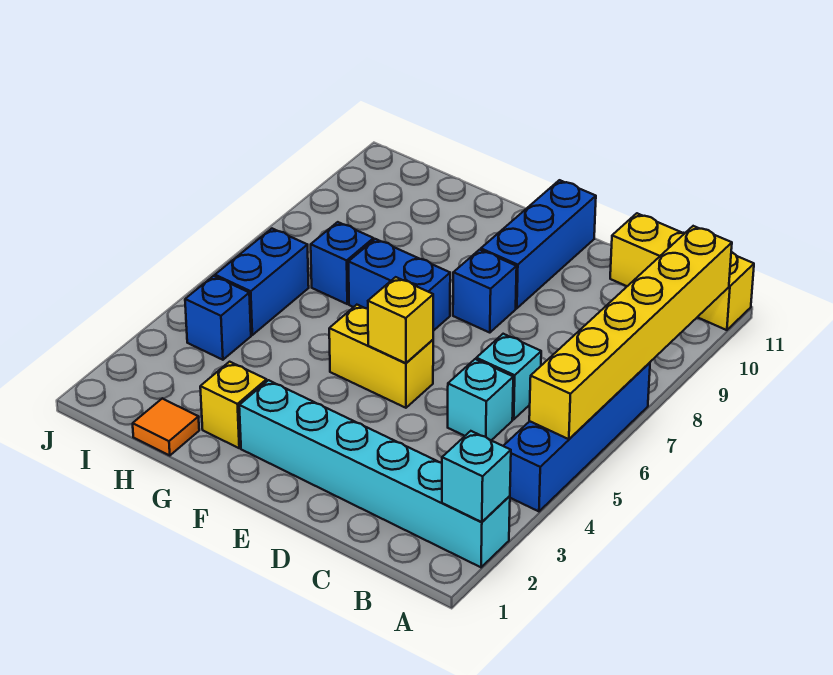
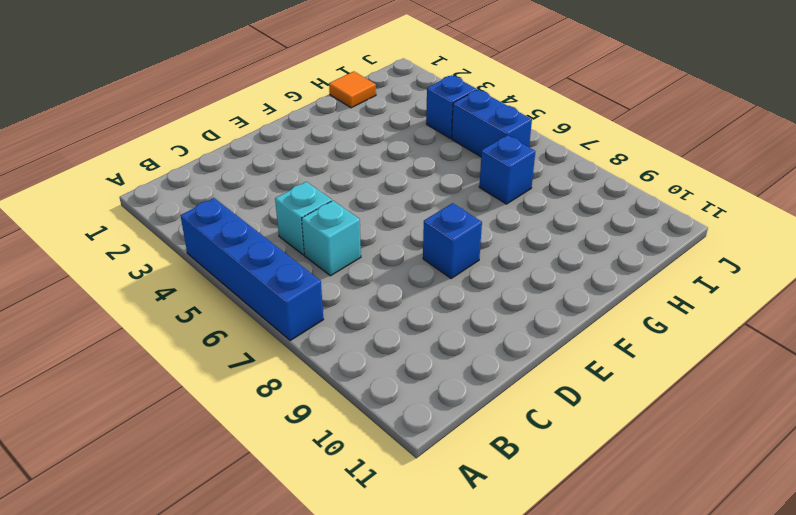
none -> cyan 1x6 brick [239,380,510,567]
none -> yellow 1x3 brick [610,213,754,330]
none -> yellow 1x2 brick [329,305,433,408]

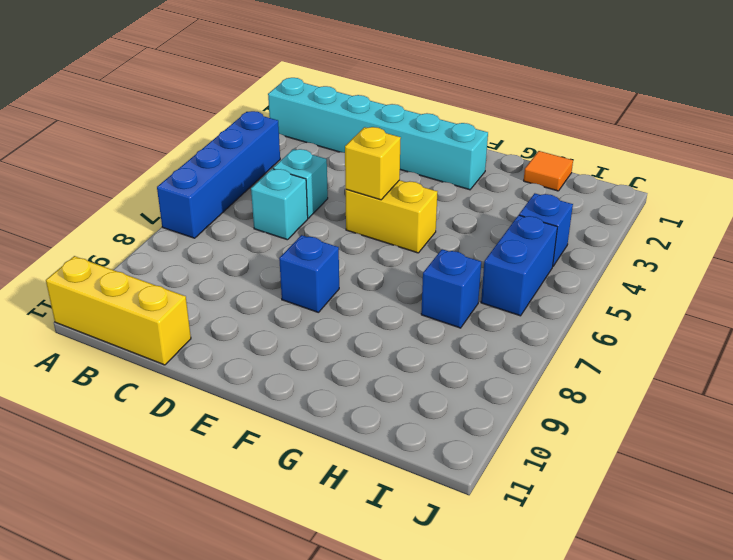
none -> blue 1x3 brick [481,180,596,308]
none -> blue 1x2 brick [349,239,450,331]
none -> yellow 1x1 brick [200,362,267,448]

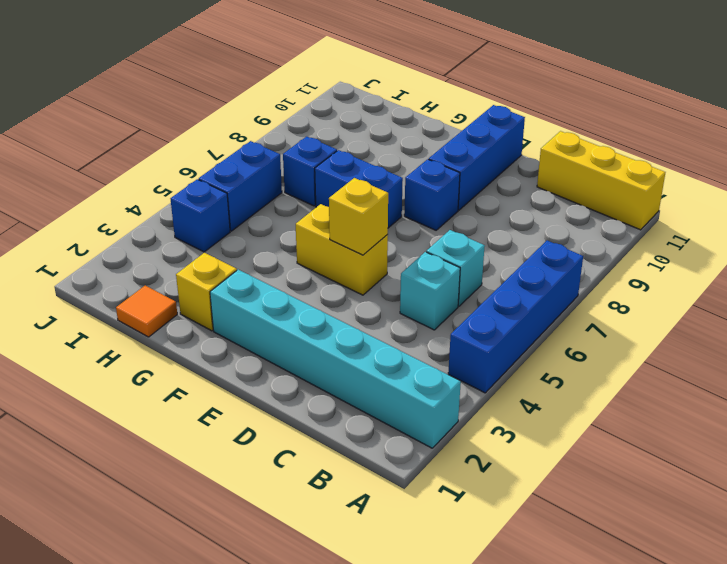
none -> cyan 1x1 brick [442,431,511,522]
none -> yellow 1x6 brick [529,226,732,439]

